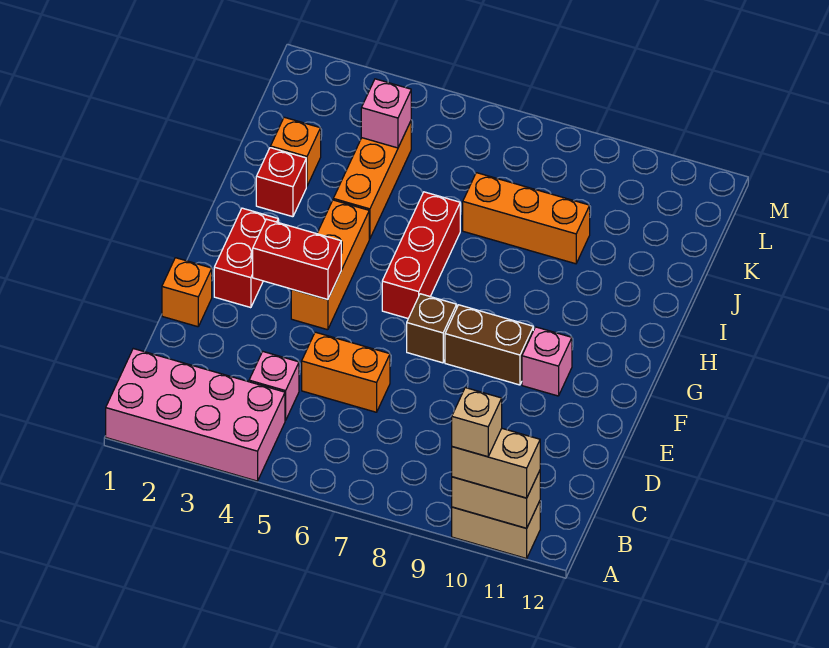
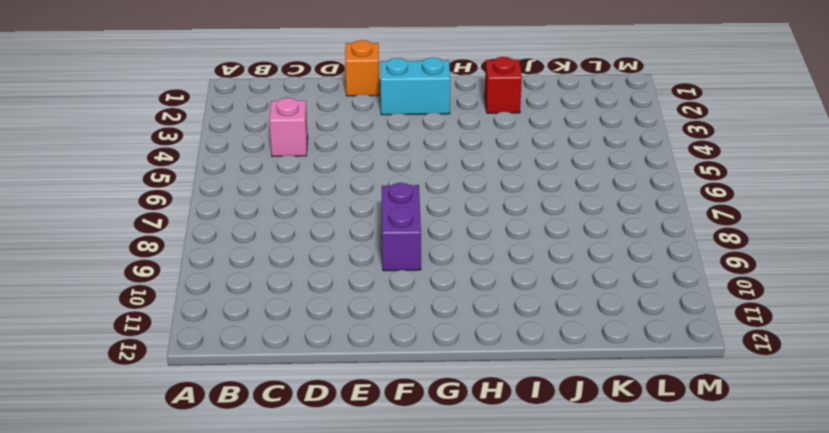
cyan 1x2 brick [380,58,450,115] -> red 1x2 brick [214,208,278,308]
purple 1x2 brick [382,183,421,271] -> brown 1x2 brick [445,305,533,385]
none -> pink 2x4 brick [106,349,285,481]
none -> tan 1x2 brick [452,501,540,559]
none -> orange 1x2 brick [302,332,390,412]

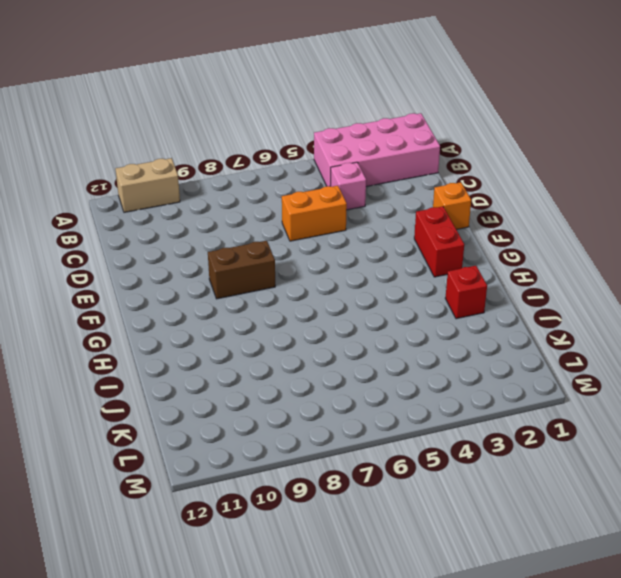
none -> orange 1x3 brick [291,200,369,330]
none -> brown 1x1 brick [407,294,457,363]
none -> pink 1x1 brick [522,327,572,396]

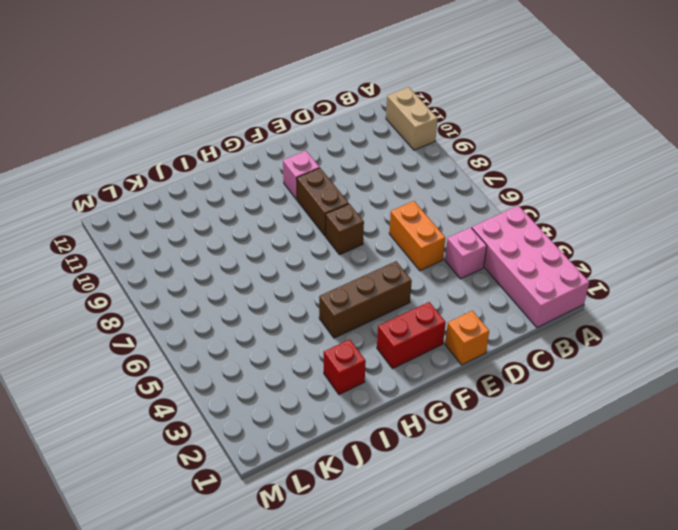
brown 1x3 brick [319,261,412,338] -> orange 1x3 brick [291,200,369,330]
none -> red 1x3 brick [382,192,460,318]
none -> orange 1x3 brick [333,121,411,239]
none -> orange 1x1 brick [271,117,321,186]

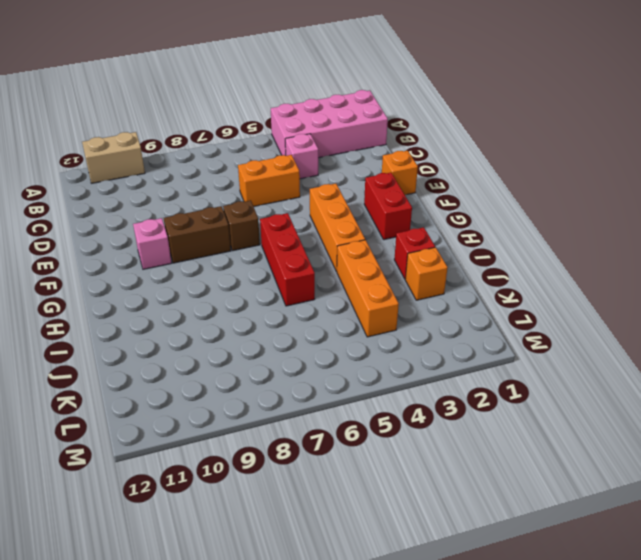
none -> orange 1x3 brick [463,173,590,264]
none -> tan 1x2 brick [452,471,540,528]
none -> red 1x2 brick [253,219,341,300]

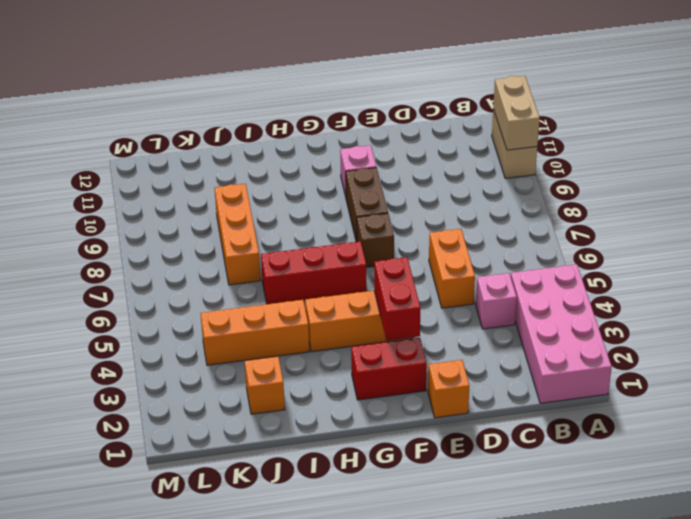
none -> red 1x1 brick [256,148,306,217]
none -> pink 1x1 brick [361,79,411,148]
none -> tan 1x2 brick [452,428,540,498]

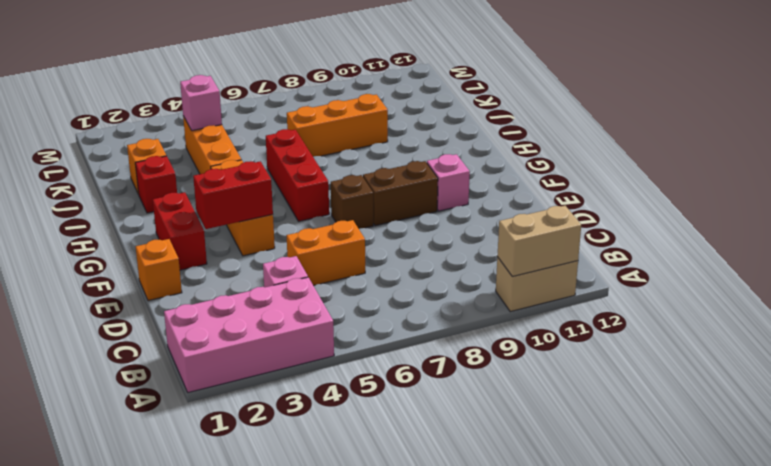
none -> tan 1x2 brick [452,428,540,498]
none -> tan 1x1 brick [452,388,502,457]

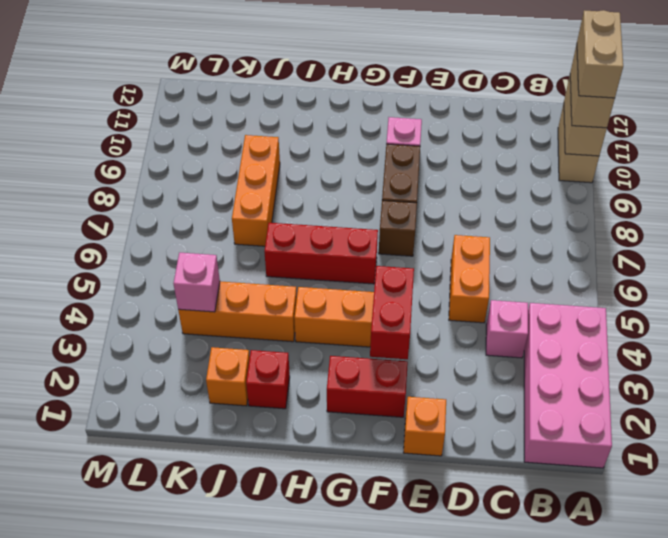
tan 1x2 brick [577,10,623,98] -> tan 1x1 brick [452,388,502,457]

